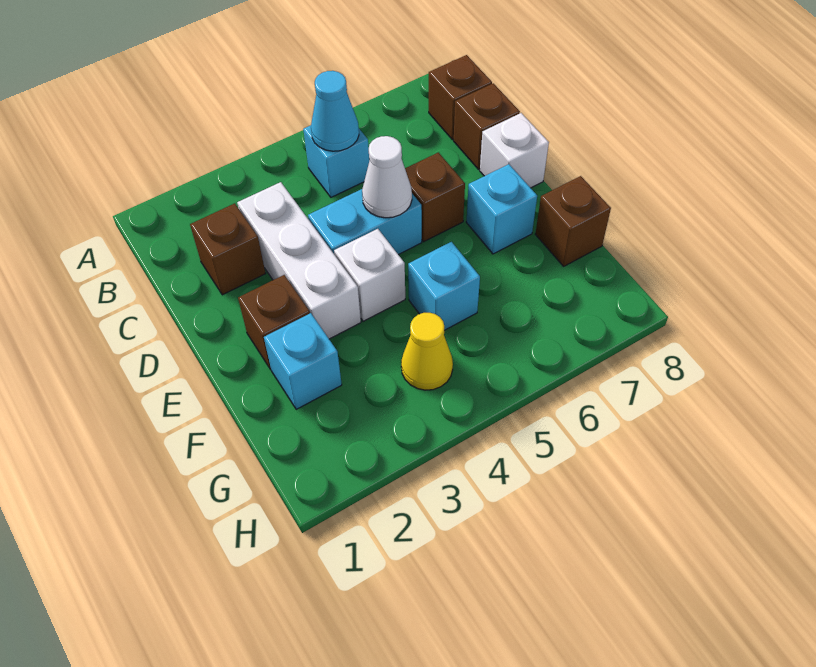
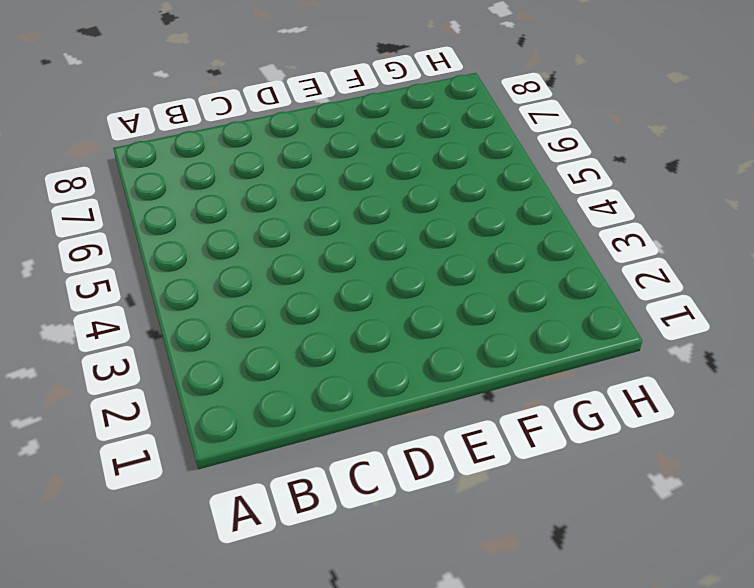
none -> cyan 1x1 brick [303,125,369,197]
none -> brown 1x1 brick [429,55,492,140]
none -> brown 1x1 brick [190,203,266,295]

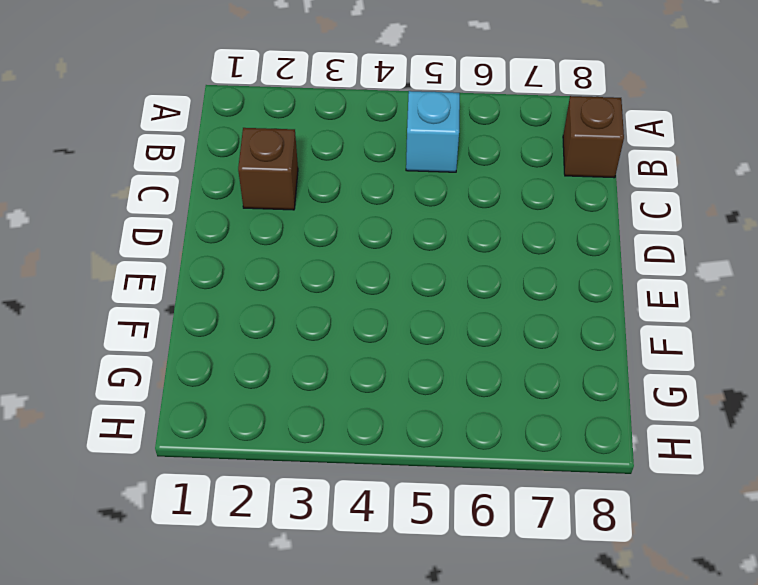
none -> white 1x3 brick [237,182,361,339]
none -> brown 1x1 brick [454,83,520,169]
none -> cyan 1x2 brick [308,189,422,255]

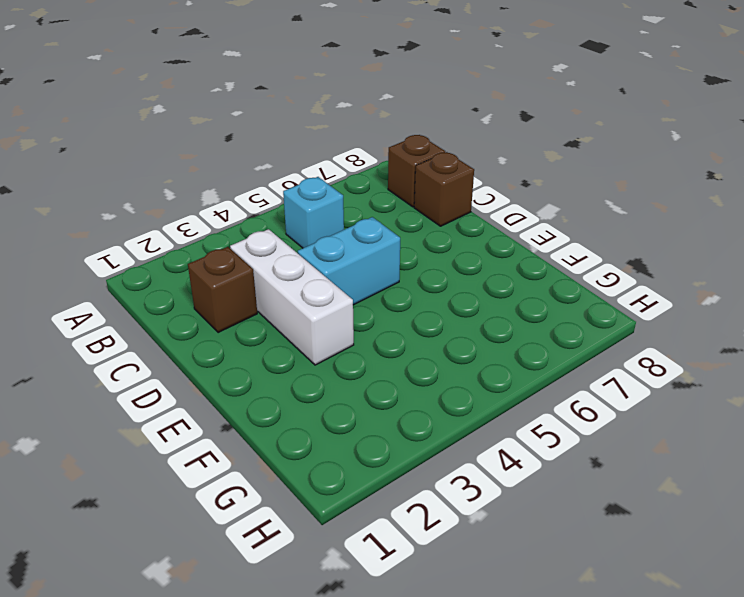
none -> brown 1x1 brick [405,153,465,242]
none -> white 1x1 brick [480,113,549,188]
none -> brown 1x1 brick [238,275,310,369]

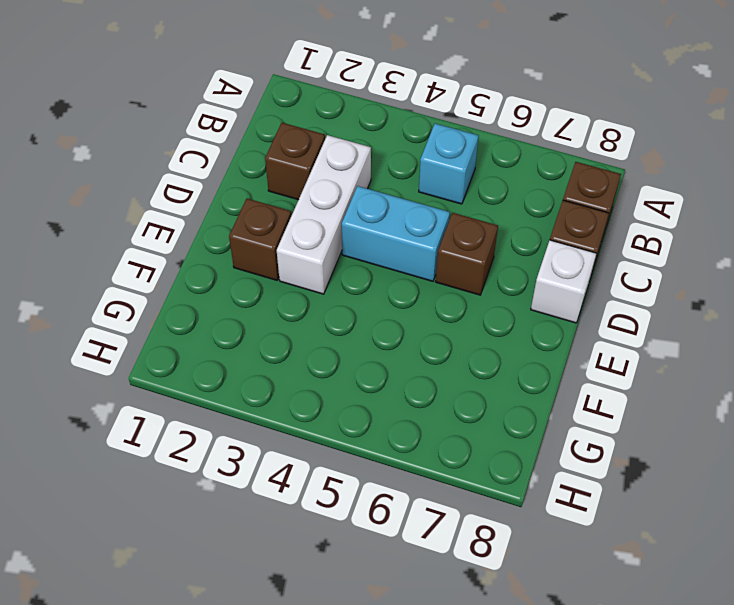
none -> white 1x1 brick [334,229,405,321]
none -> cyan 1x1 brick [466,164,537,254]
none -> cyan 1x1 brick [264,313,342,409]

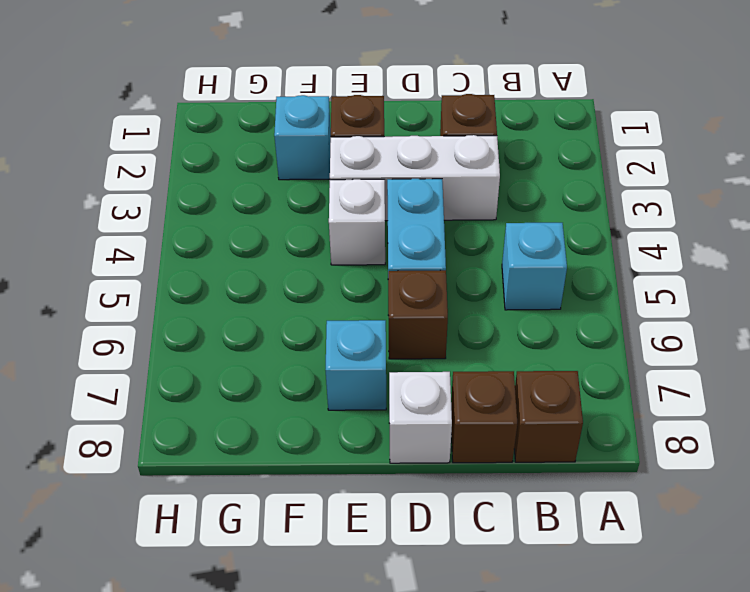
none -> cyan 1x1 brick [408,242,480,330]
none -> brown 1x1 brick [535,176,611,266]
none -> yellow 1x1 cone [401,313,453,390]

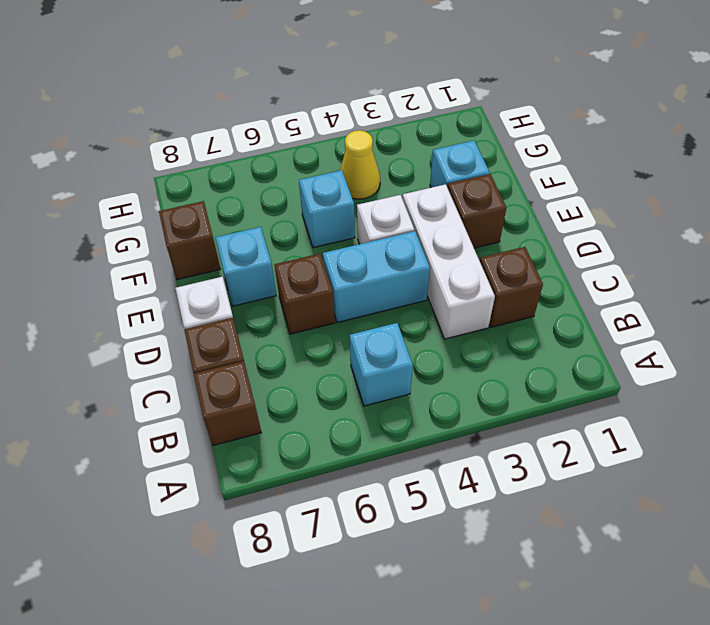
none -> cyan 1x1 cone [311,71,359,151]
none -> white 1x1 cone [362,136,412,218]

